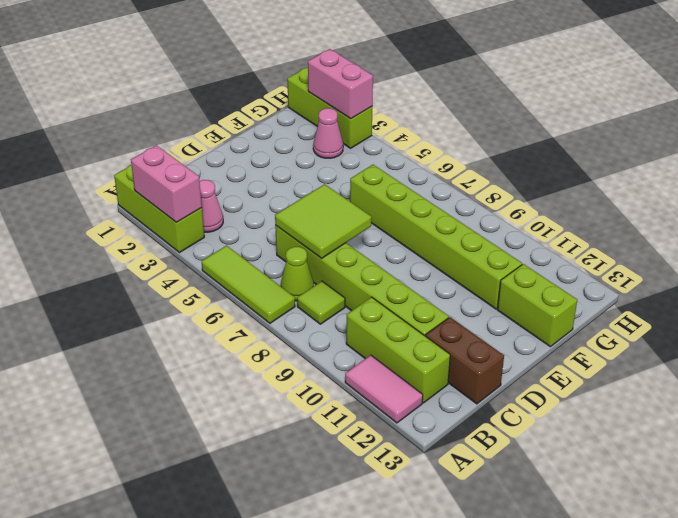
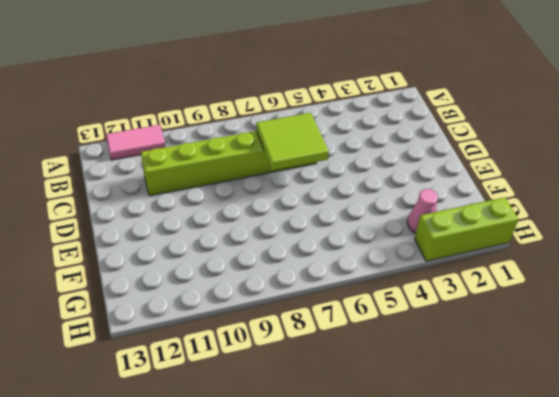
none -> lime 1x3 brick [114,165,204,252]
none -> lime 1x3 tile [202,246,295,323]
none -> pink 1x1 cone [200,180,223,232]

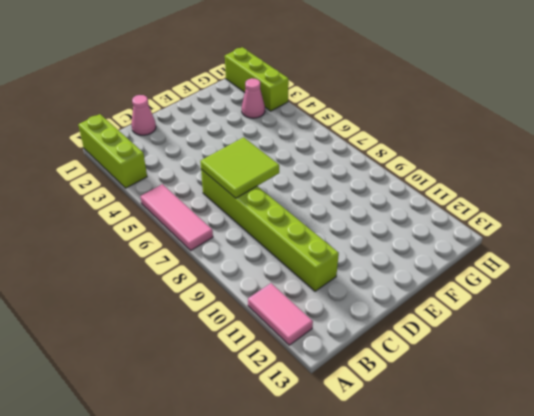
pink 1x3 tile [140,184,213,250] -> lime 1x3 tile [202,246,295,323]
pink 1x1 cone [131,95,156,135] -> pink 1x1 cone moved to [200,180,223,232]
none -> lime 1x1 cone [281,247,314,301]
none -> lime 1x1 tile [297,281,345,324]
none -> lime 1x3 brick [346,297,450,403]

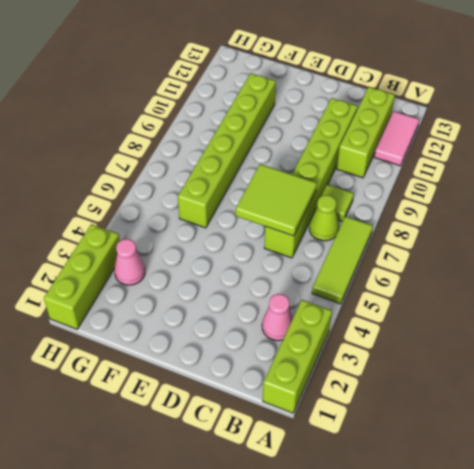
none -> brown 1x2 brick [426,317,504,404]
none -> lime 1x2 brick [498,264,577,347]
none -> pink 1x2 brick [131,145,202,222]

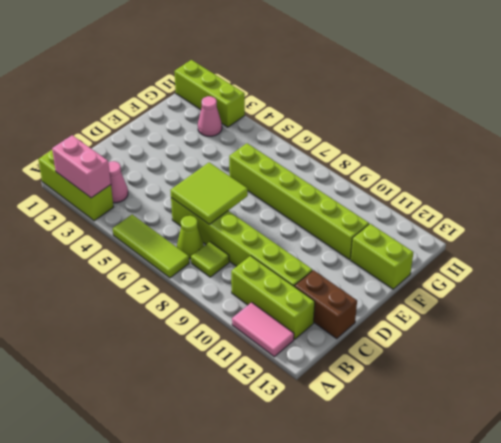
none -> pink 1x2 brick [308,49,373,119]

